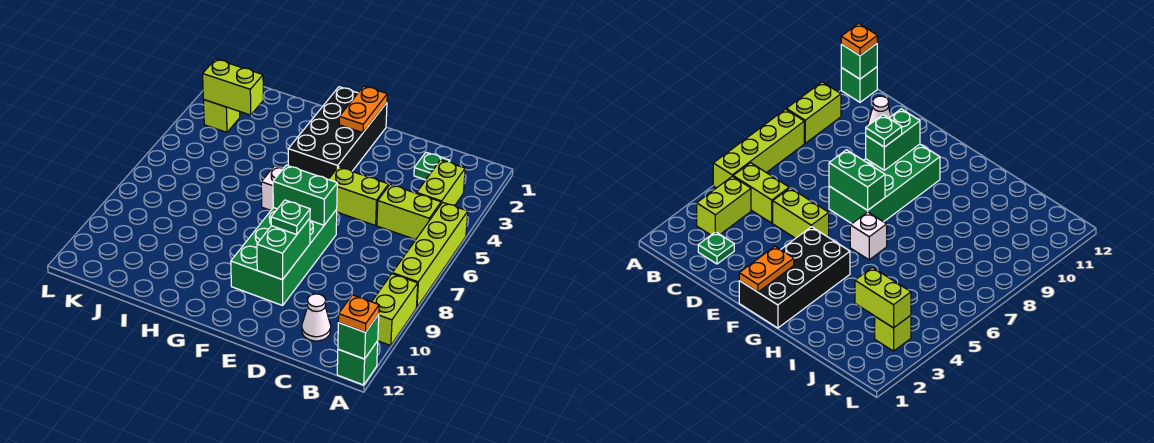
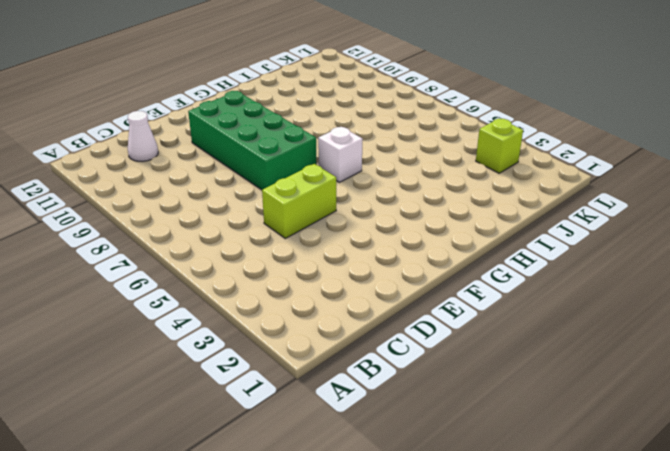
none -> lime 1x4 brick [392,202,468,308]
none -> lime 1x2 brick [372,274,418,346]
none -> green 1x1 brick [337,341,378,385]

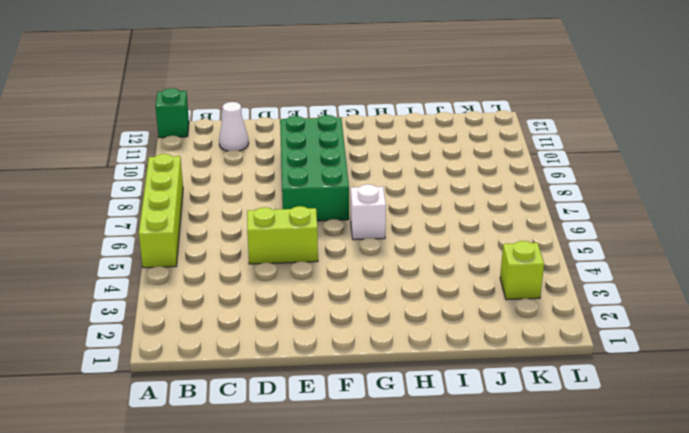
none -> lime 1x2 brick [372,274,418,346]
none -> lime 1x2 brick [417,160,465,206]
none -> lime 1x2 brick [377,185,441,240]

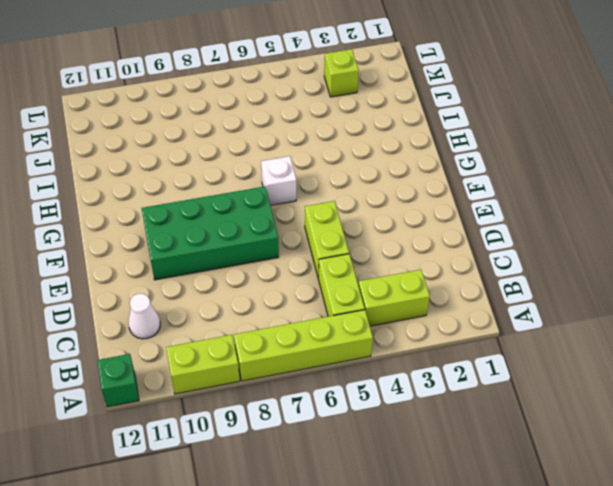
none -> green 1x1 plate [414,152,450,180]
none -> black 2x4 brick [288,87,387,179]
none -> green 1x1 brick [338,314,379,359]

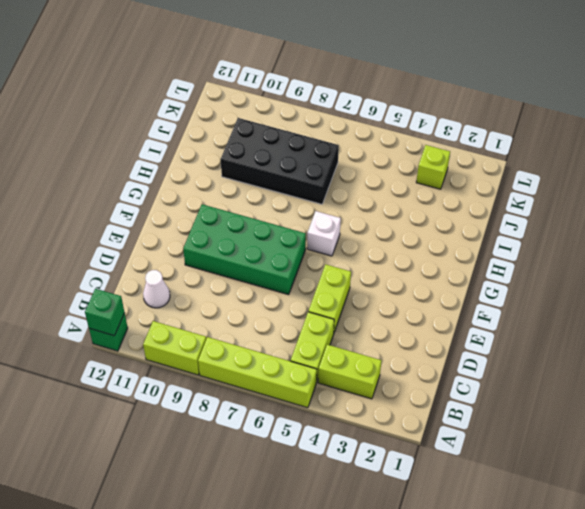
black 2x4 brick [221,118,339,204] -> black 2x4 brick moved to [288,87,387,179]
none -> green 1x1 plate [414,152,450,180]
none -> green 1x2 brick [273,165,337,225]
none -> green 1x2 brick [257,218,310,280]

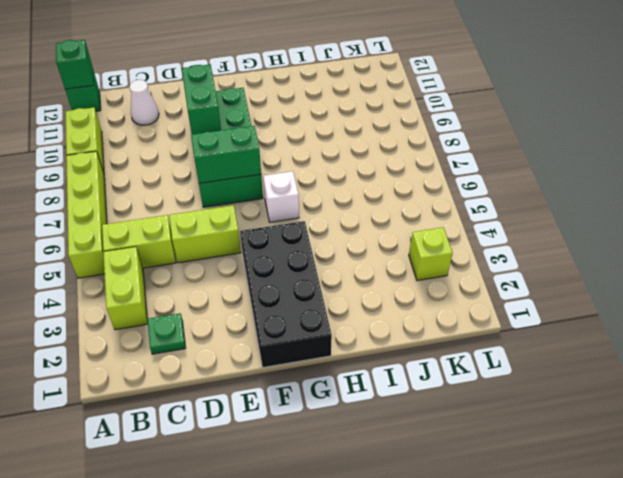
none -> orange 1x2 plate [339,86,387,133]
none -> lime 1x2 brick [203,59,263,115]
none -> orange 1x1 plate [338,295,379,332]

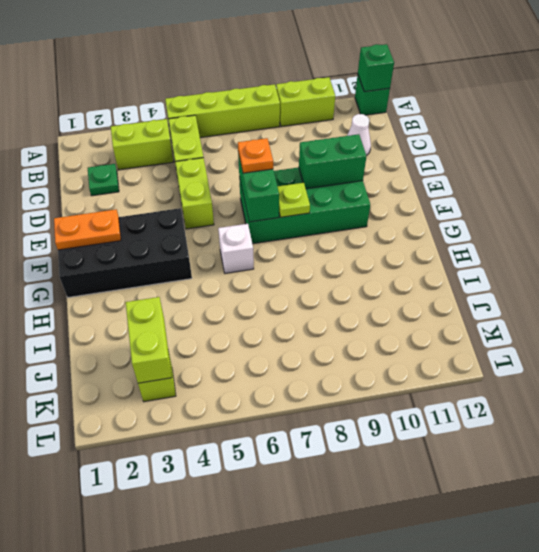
orange 1x1 plate [238,138,273,173] -> orange 1x1 plate moved to [338,295,379,332]
lime 1x1 plate [278,183,310,217] -> none
none -> green 1x1 plate [271,200,310,234]

